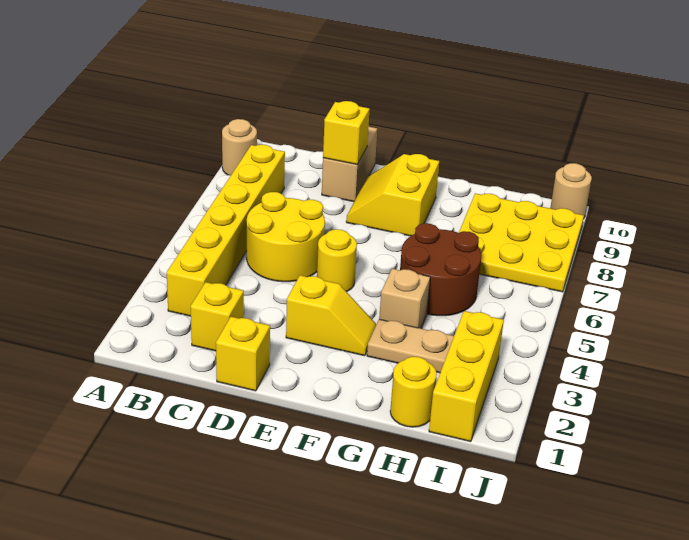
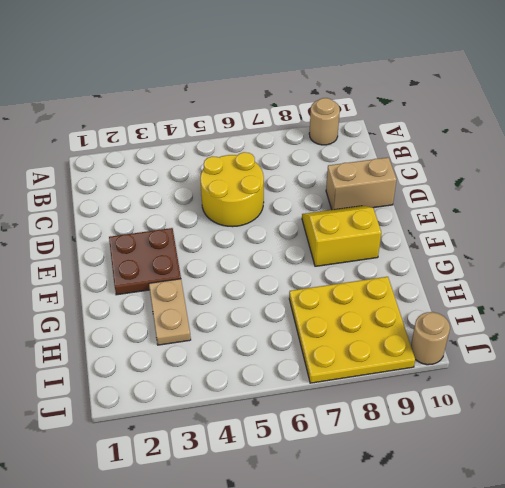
brown 2x2 plate [109,228,181,295] -> yellow 1x2 slope [286,275,376,356]
none -> yellow 1x6 brick [167,145,285,316]
none -> yellow 1x1 brick [191,282,244,351]
none -> yellow 1x1 brick [216,317,270,391]

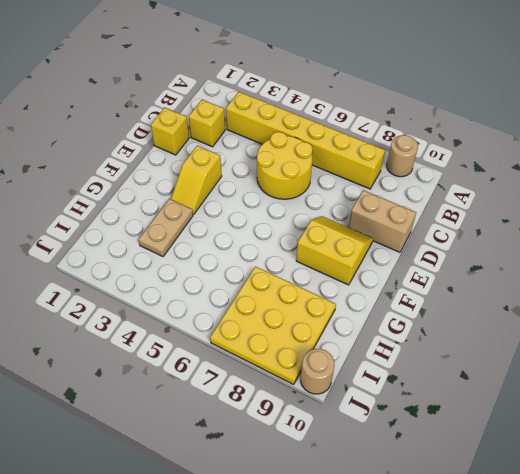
none -> yellow 1x1 round brick [317,229,357,292]
none -> tan 1x1 brick [379,269,430,328]
none -> brown 2x2 round brick [400,223,481,316]

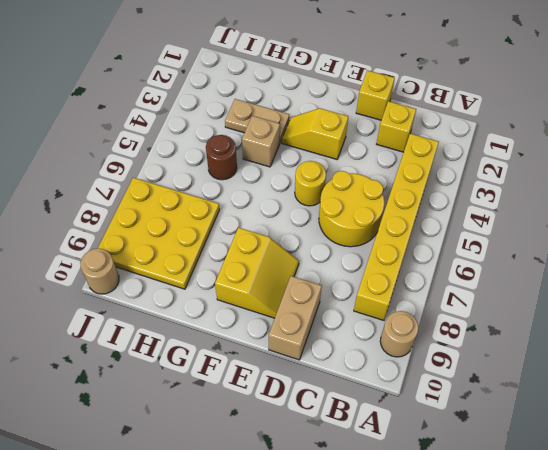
brown 1x1 round brick [206,135,237,180] -> brown 2x2 round brick [400,223,481,316]
none -> yellow 1x1 round brick [390,357,437,427]
none -> yellow 1x3 brick [429,311,504,442]
none -> yellow 1x1 brick [323,101,370,165]

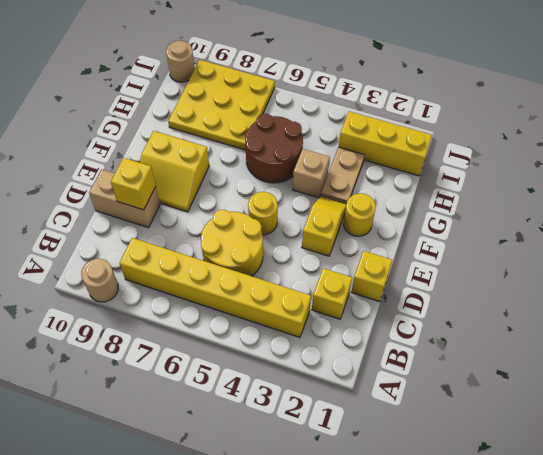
yellow 1x1 round brick [343,193,376,236] -> yellow 1x1 round brick moved to [390,357,437,427]

